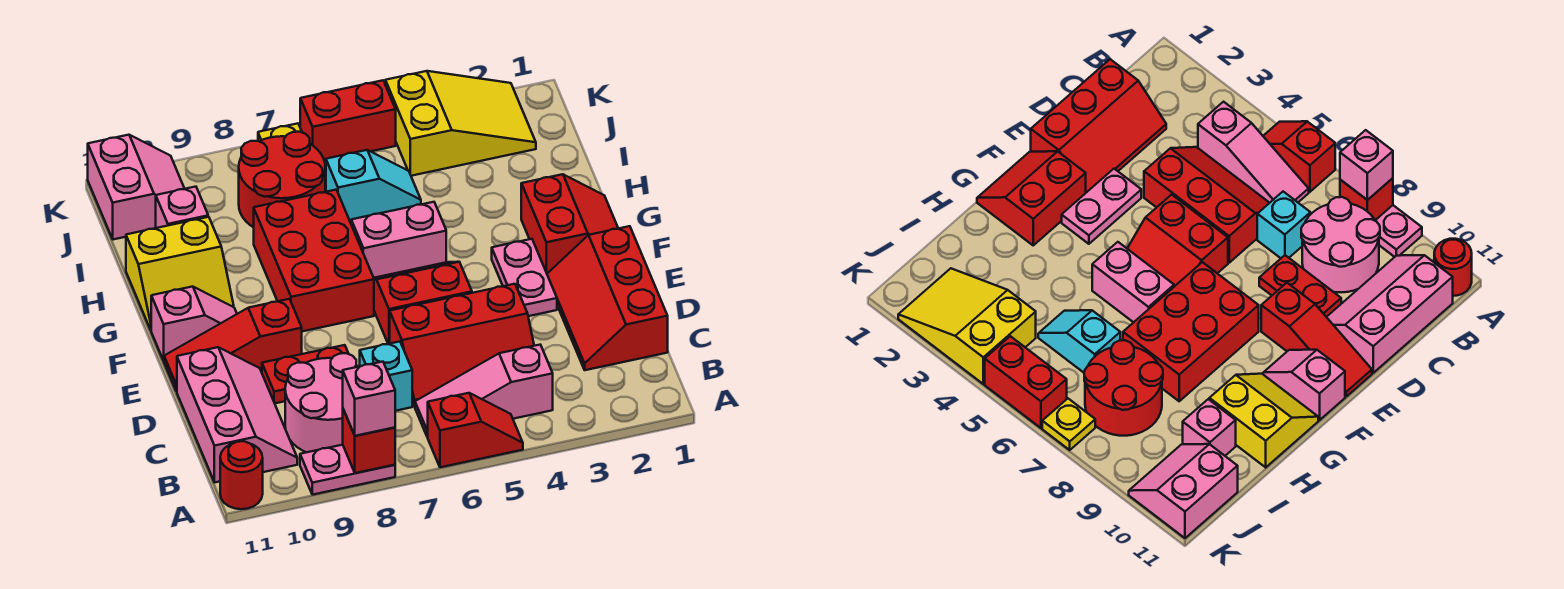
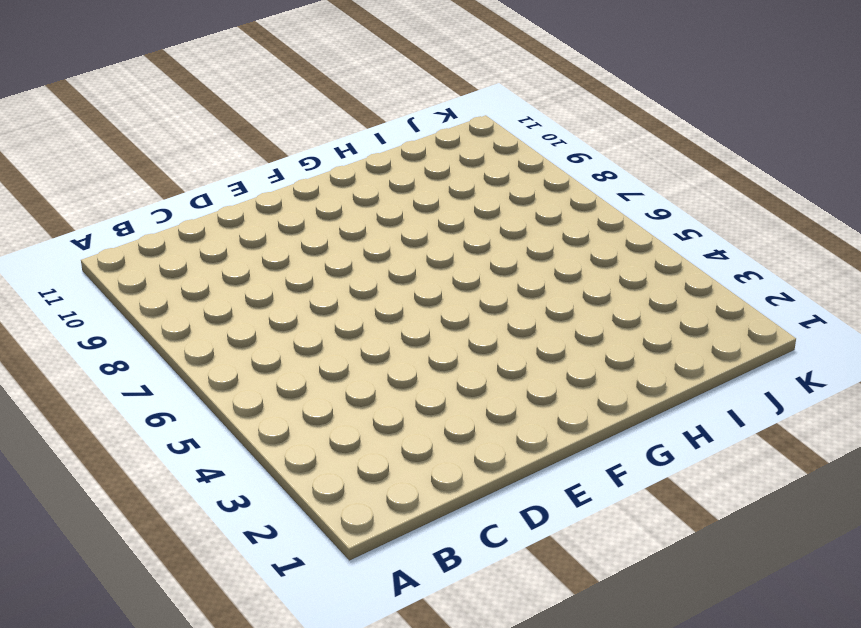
none -> red 1x2 slope [428,393,523,467]
none -> pink 1x2 plate [300,445,395,495]
none -> red 1x1 round brick [220,441,263,509]

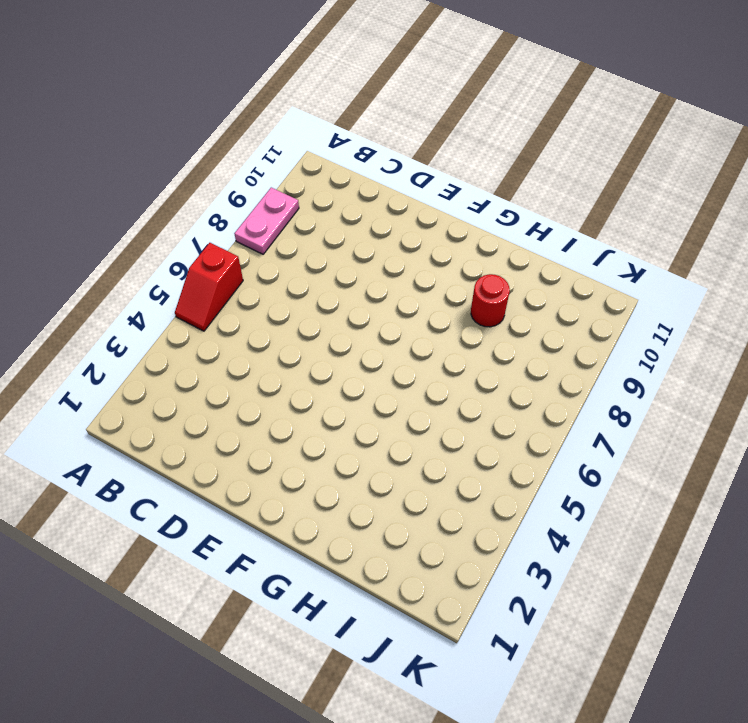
red 1x1 round brick [471,274,510,327] -> red 1x1 round brick moved to [220,441,263,509]
none -> pink 1x3 slope [415,345,553,437]
none -> pink 2x2 round brick [285,353,358,452]
none -> pink 2x3 slope [177,347,297,482]

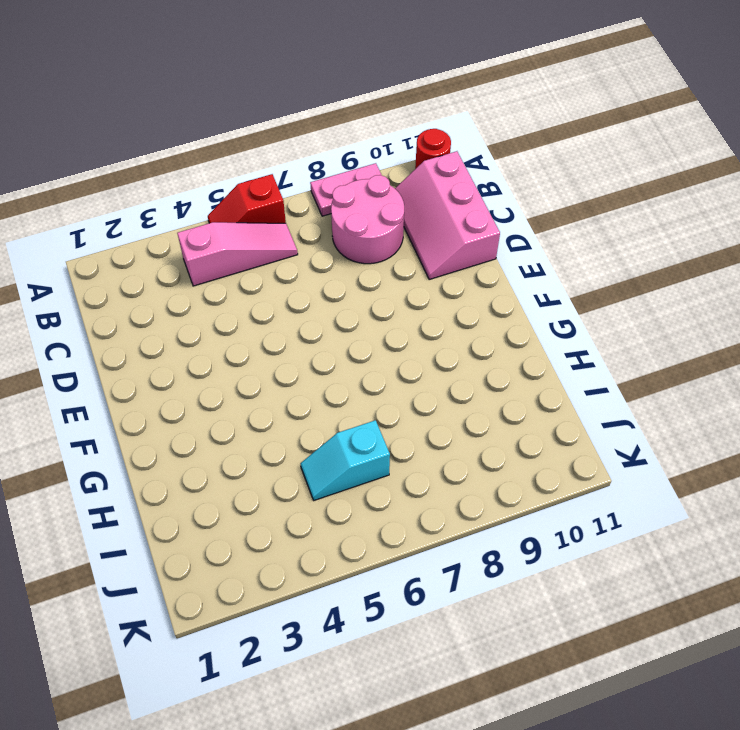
none -> red 2x3 slope [547,226,668,370]
none -> red 2x3 slope [390,284,534,407]
none -> cyan 1x1 brick [360,342,412,411]

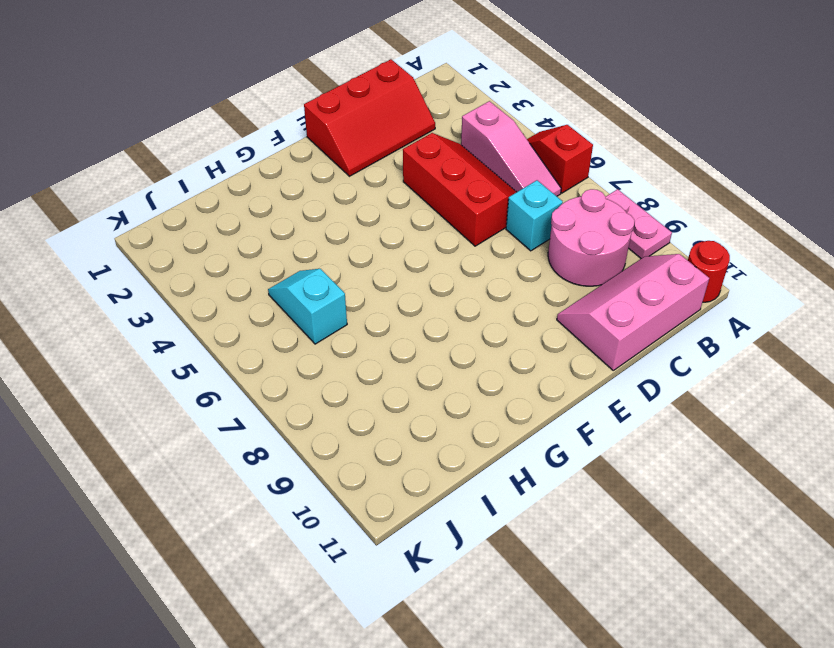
none -> red 1x2 plate [262,345,349,403]
none -> pink 1x2 plate [492,239,557,316]
none -> red 2x2 slope [374,262,472,344]

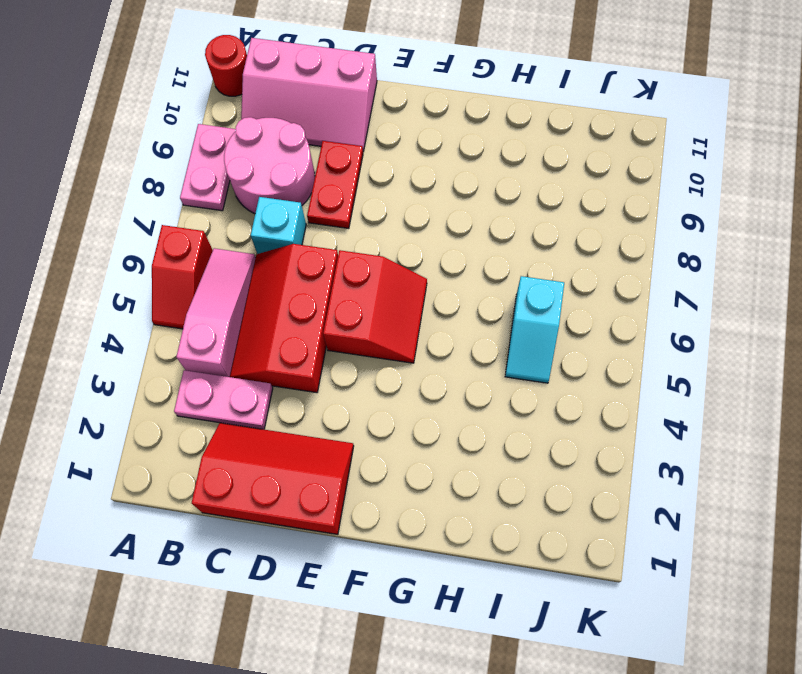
pink 1x2 plate [174,370,273,429] -> pink 1x2 plate moved to [492,239,557,316]
none -> red 1x3 slope [164,299,302,391]
none -> red 2x2 slope [521,174,618,273]
none -> red 2x3 brick [254,190,374,331]

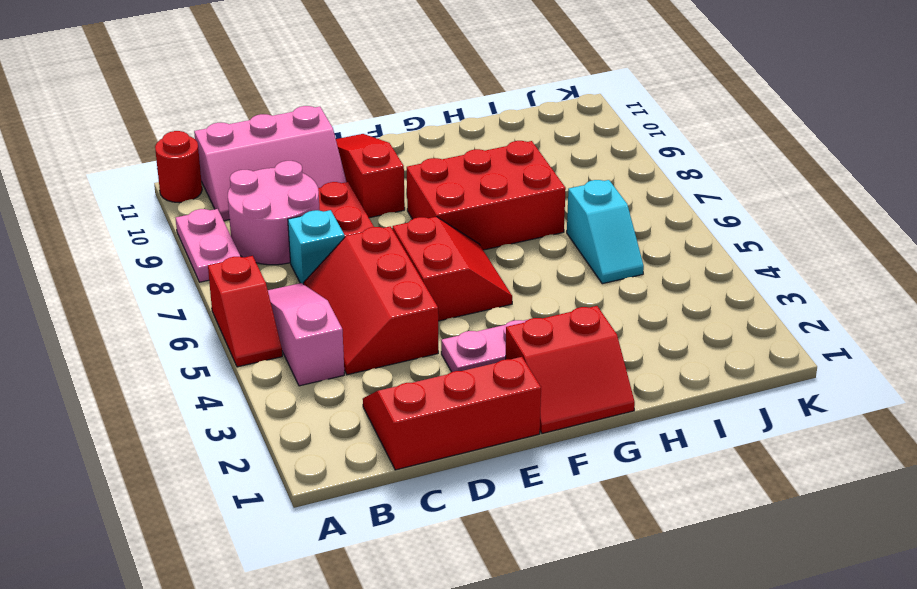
none -> pink 1x2 slope [151,287,237,361]
none -> pink 1x2 brick [351,202,446,278]
none -> yellow 2x2 slope [126,217,234,330]

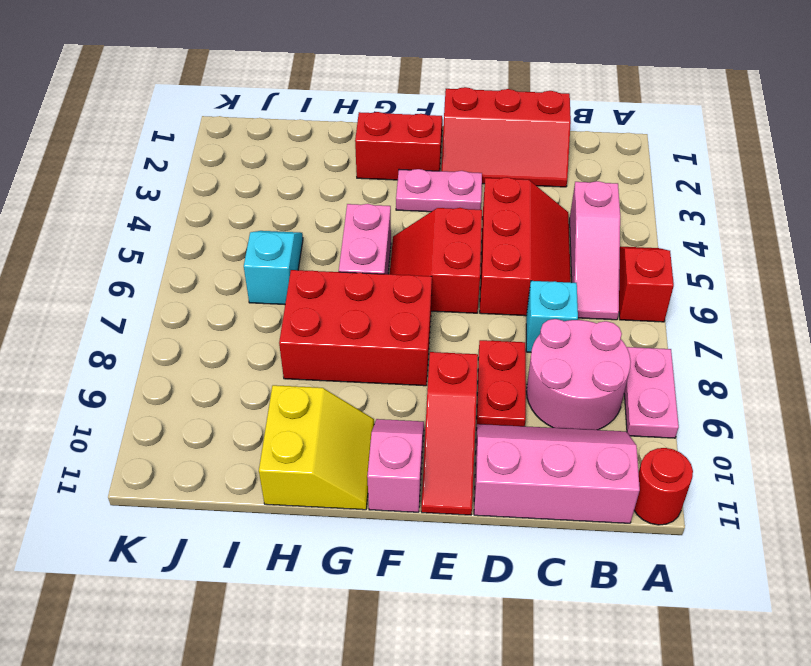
none -> red 2x2 round brick [239,132,325,227]
none -> pink 1x1 brick [156,187,208,228]
none -> yellow 2x3 slope [385,71,536,176]

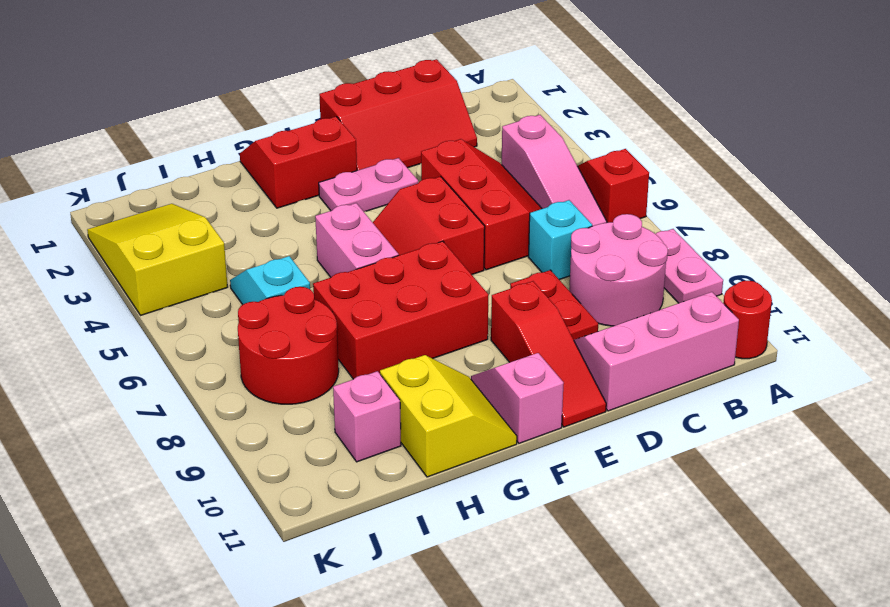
none -> pink 2x2 slope [88,135,184,239]
none -> red 1x2 brick [300,80,396,161]
none -> yellow 1x1 plate [258,123,302,141]

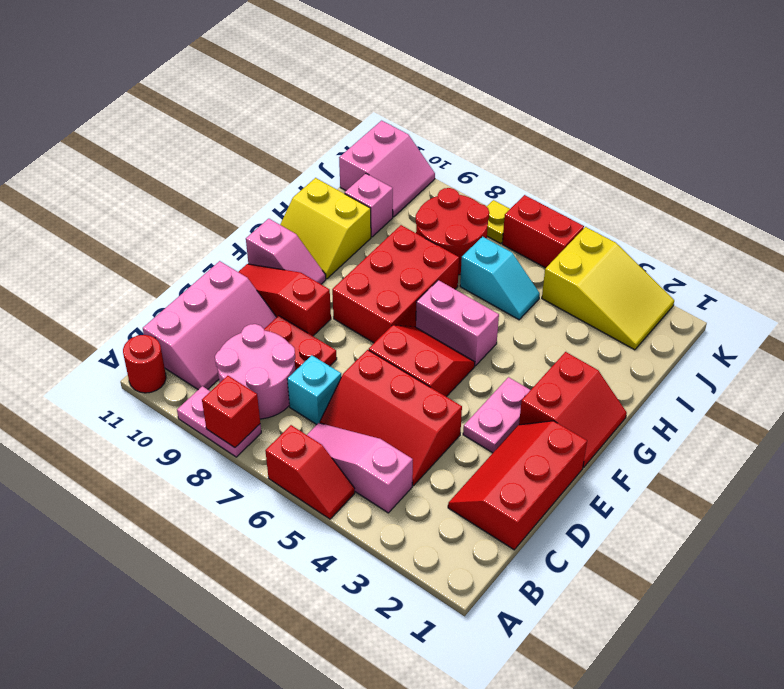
none -> pink 1x1 brick [343,362,395,436]

